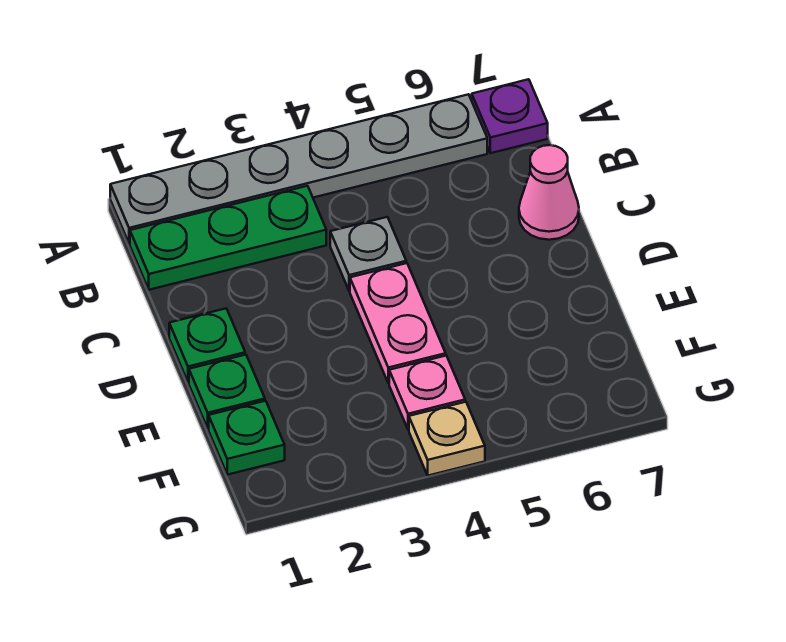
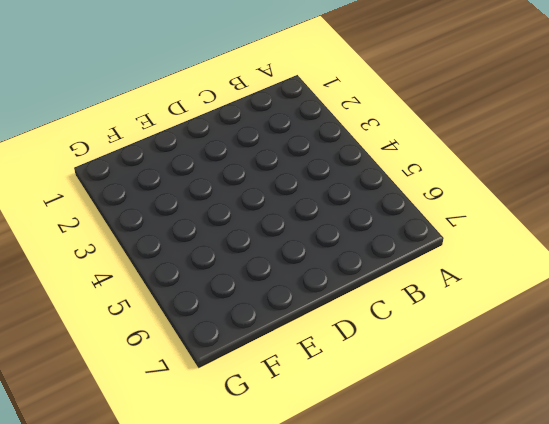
none -> grey 1x6 plate [110,94,487,244]
none -> purple 1x1 plate [472,79,548,153]

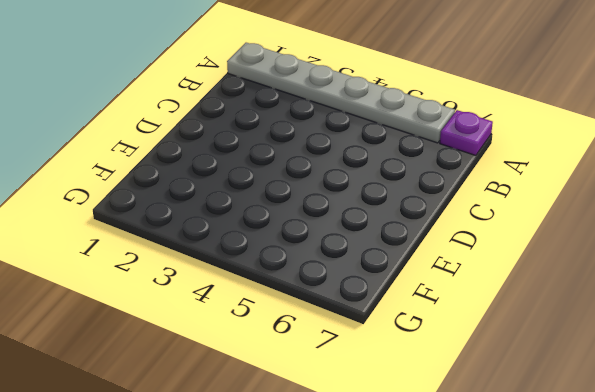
none -> green 1x3 plate [130,186,326,290]
none -> grey 1x1 plate [330,217,406,291]

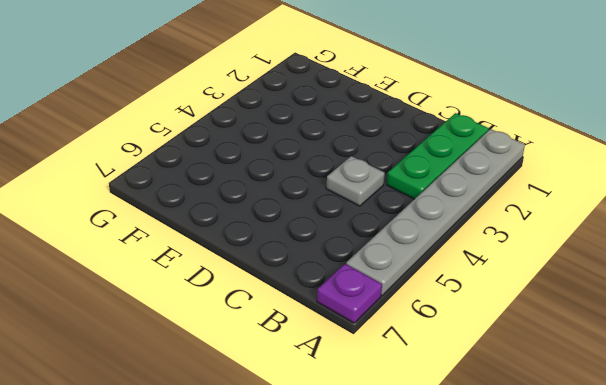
none -> pink 1x1 cone [519,145,579,240]
none -> green 1x1 plate [169,308,245,382]

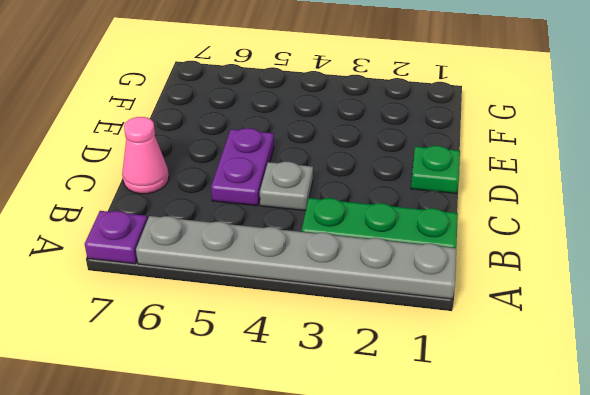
purple 1x2 plate [211,128,274,206] -> none
none -> pink 1x2 plate [350,263,446,383]
none -> green 1x1 plate [189,355,265,428]

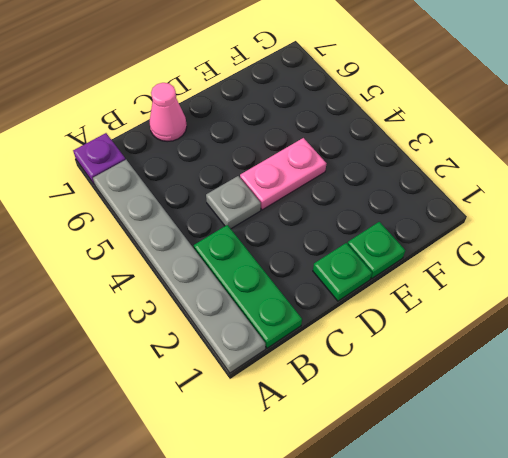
none -> green 1x1 plate [209,401,285,475]
none -> pink 1x1 plate [389,356,465,429]

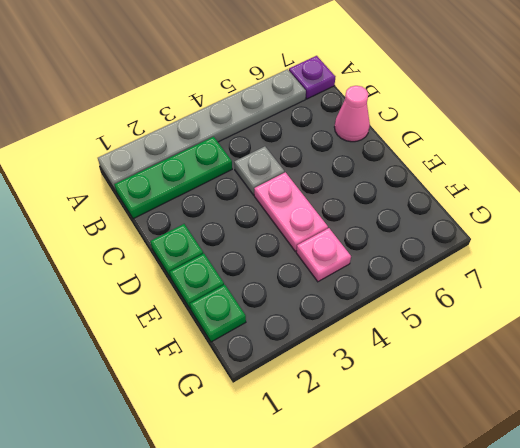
none -> tan 1x1 plate [409,402,485,476]

